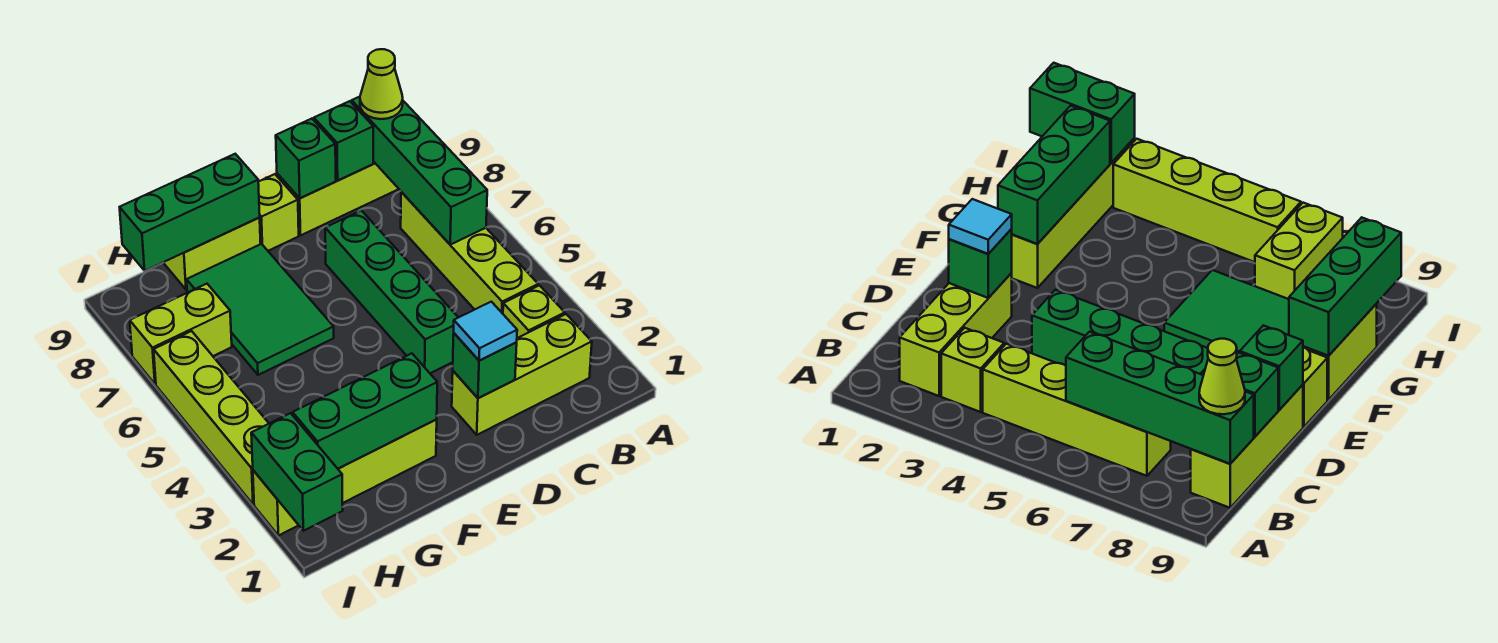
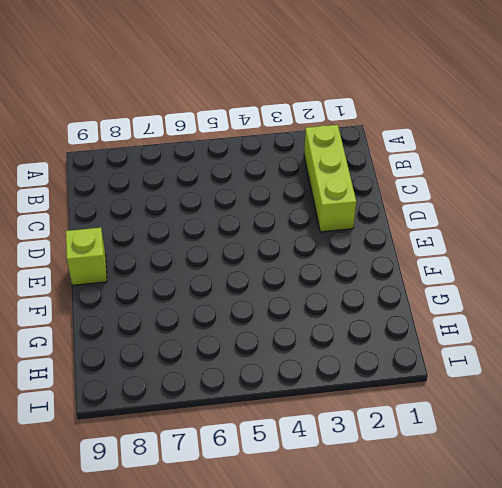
none -> lime 1x1 brick [503,285,565,338]
none -> lime 1x4 brick [401,192,538,314]
none -> lime 1x3 brick [277,161,398,235]

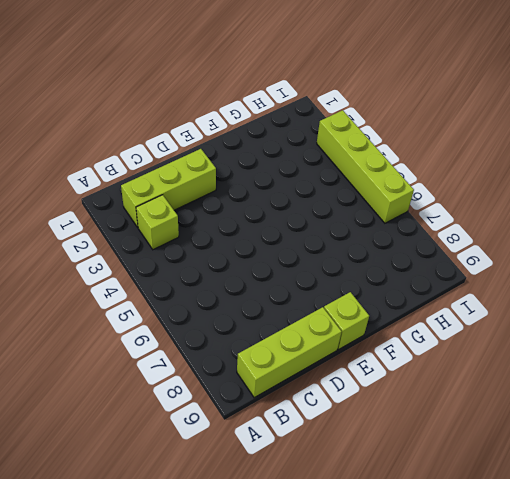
none -> lime 1x4 brick [401,192,538,314]
none -> green 1x4 brick [325,211,458,373]
none -> lime 1x4 brick [253,420,437,536]

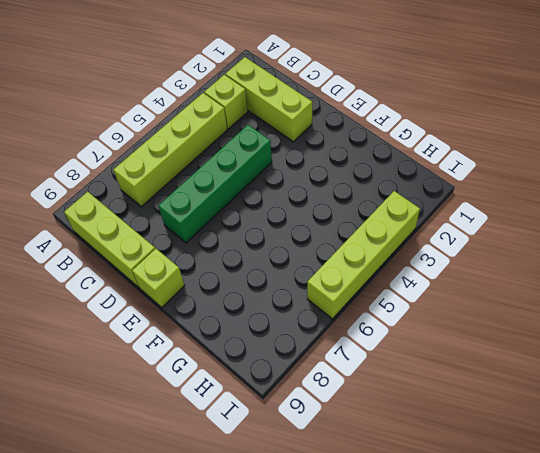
none -> lime 1x4 brick [253,420,437,536]
none -> green 2x3 tile [187,244,334,375]
none -> lime 1x2 brick [163,218,261,290]

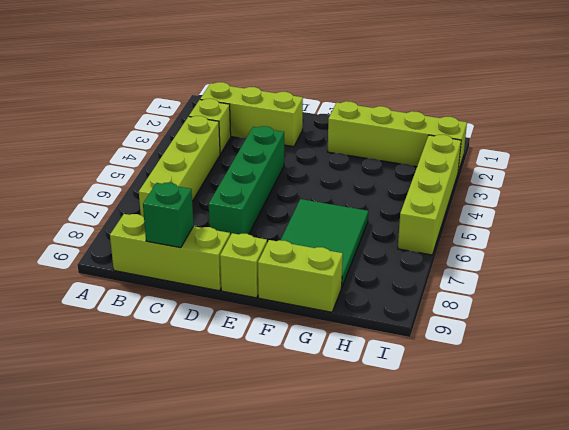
none -> lime 1x2 brick [130,284,232,384]
none -> green 1x4 brick [352,97,487,245]
none -> green 1x1 brick [453,333,517,398]

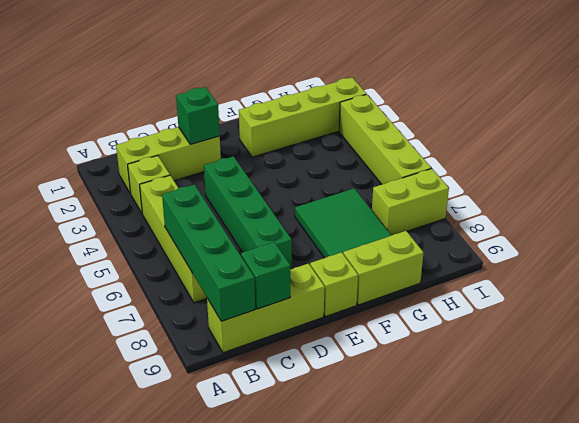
none -> green 1x1 brick [276,119,336,198]
none -> green 1x3 brick [293,353,437,469]
none -> green 1x3 brick [120,154,260,271]

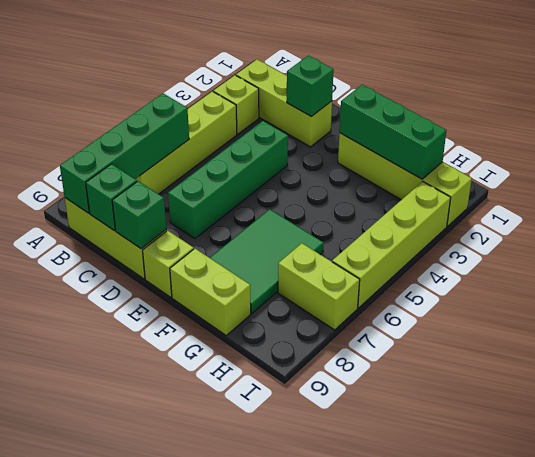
none -> green 1x3 brick [120,154,260,271]
none -> green 1x2 brick [251,413,343,531]
none -> lime 1x1 cone [360,49,403,119]

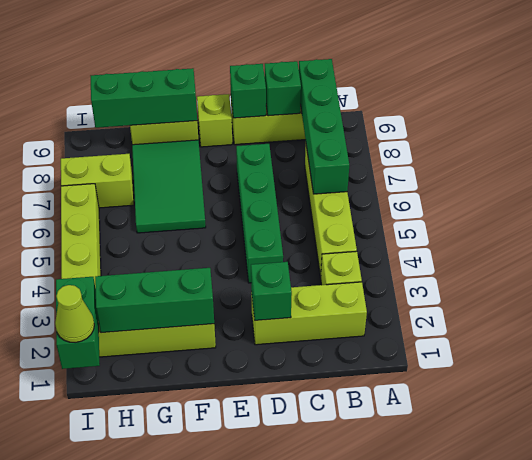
lime 1x1 cone [55,285,94,343] -> lime 1x1 cone moved to [360,49,403,119]
none -> cyan 1x1 tile [454,302,517,361]

